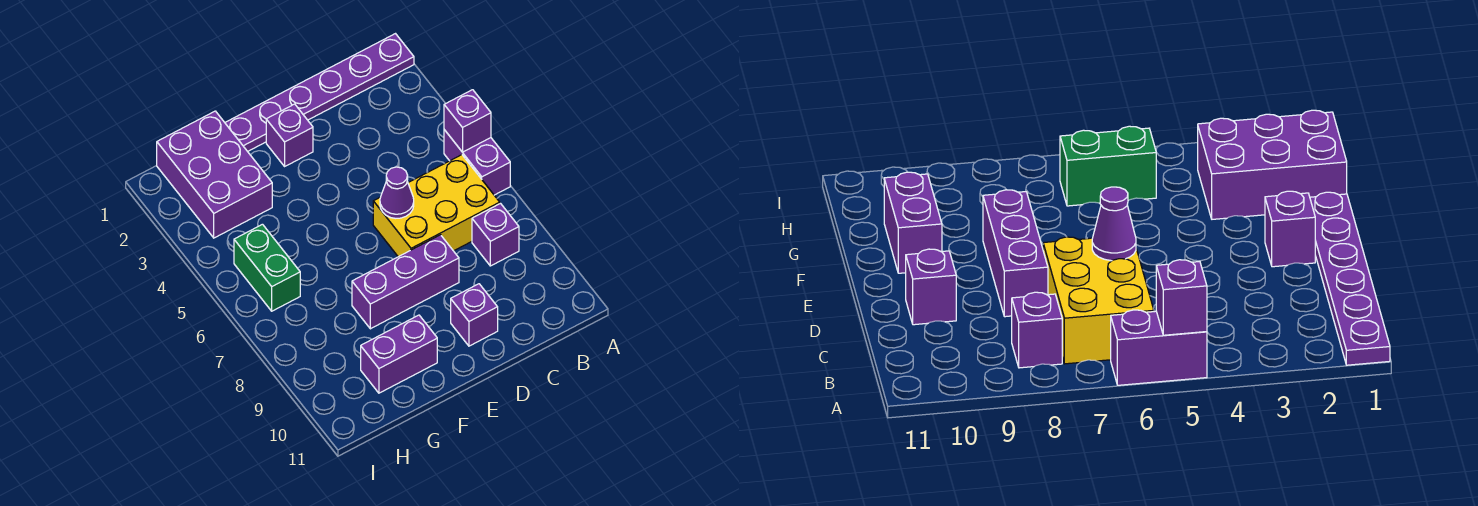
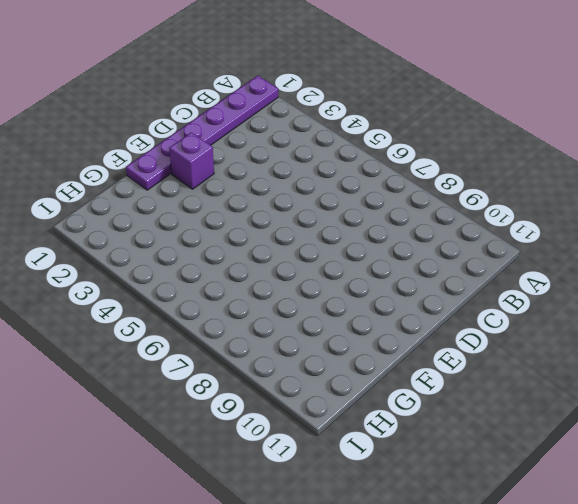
none -> purple 1x2 brick [444,130,510,195]
none -> yellow 2x3 brick [373,155,500,257]
none -> purple 1x1 brick [472,204,519,266]

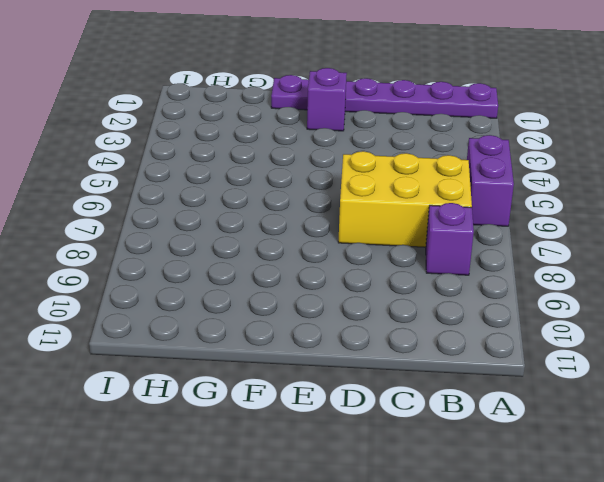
none -> purple 1x3 brick [352,235,459,329]
none -> purple 1x1 brick [451,284,498,346]
none -> purple 1x2 brick [361,315,437,393]

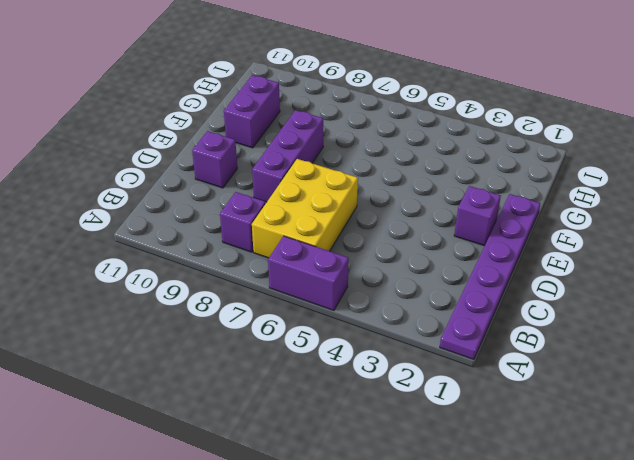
none -> purple 2x3 brick [157,111,272,238]
none -> green 1x2 brick [234,224,300,311]
none -> purple 1x1 brick [444,90,491,152]

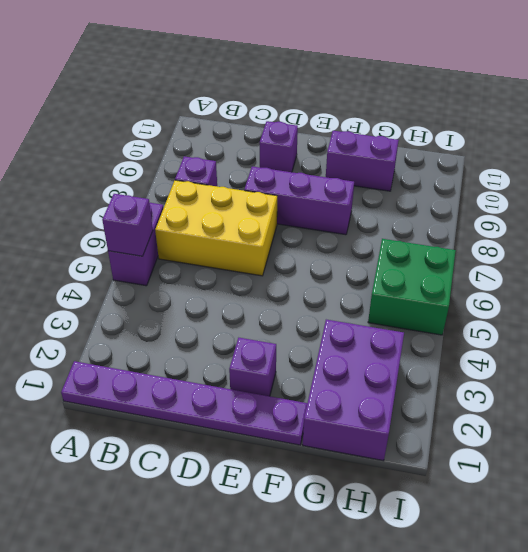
green 2x2 brick [368,239,456,335] -> green 1x2 brick [234,224,300,311]
none -> purple 1x1 cone [380,167,414,218]

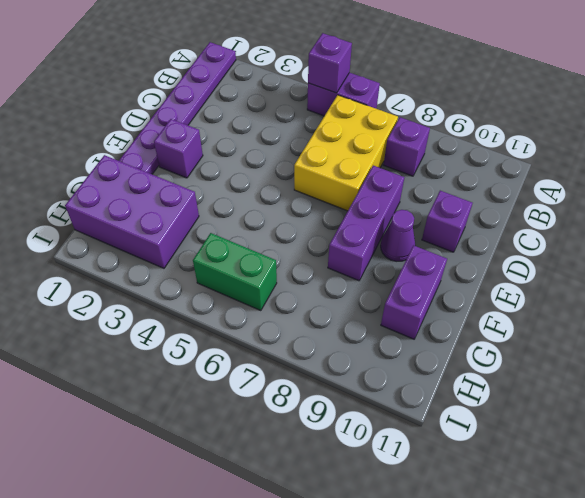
purple 1x1 cone [381,210,415,261] -> purple 1x1 cone moved to [380,167,414,218]

